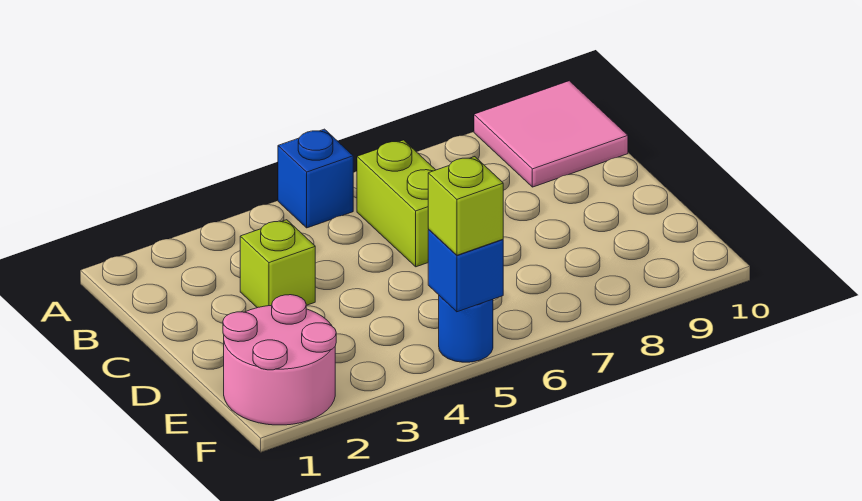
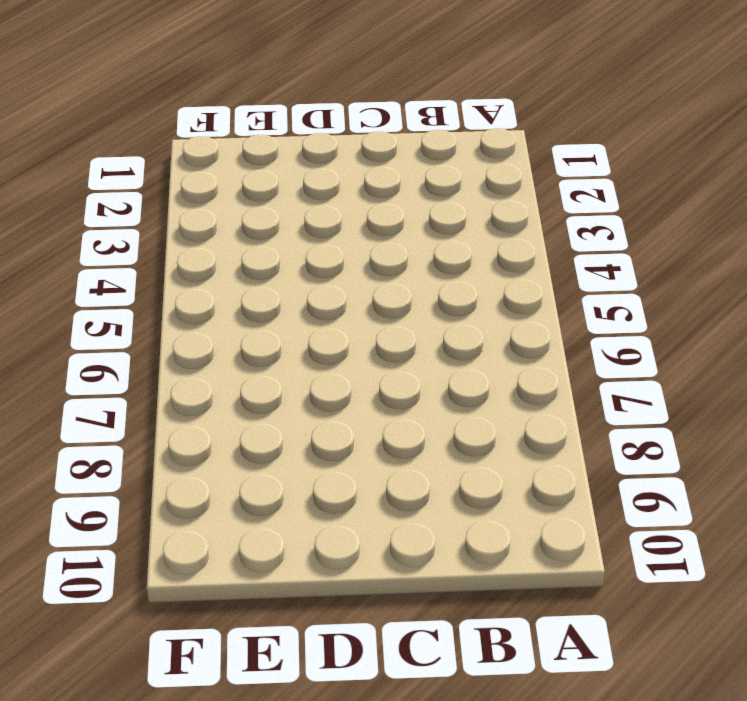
none -> blue 1x1 brick [278,129,353,228]
none -> pink 2x2 tile [474,81,628,187]

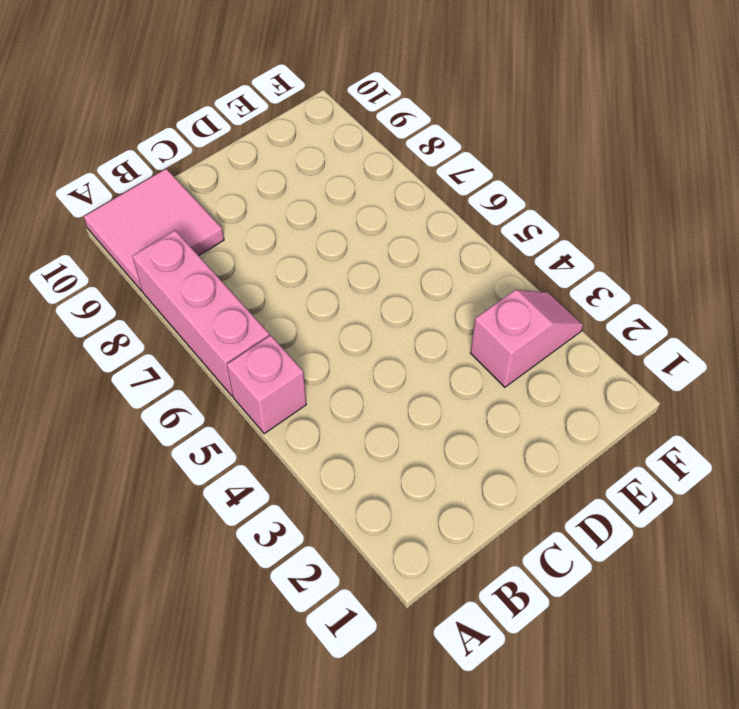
pink 1x1 brick [227,335,306,434] -> blue 1x1 brick [278,129,353,228]
pink 1x3 brick [133,230,269,396] -> none
pink 1x2 slope [471,290,583,387] -> none
none -> lime 1x2 brick [357,140,435,267]
none -> lime 1x1 brick [240,220,315,308]

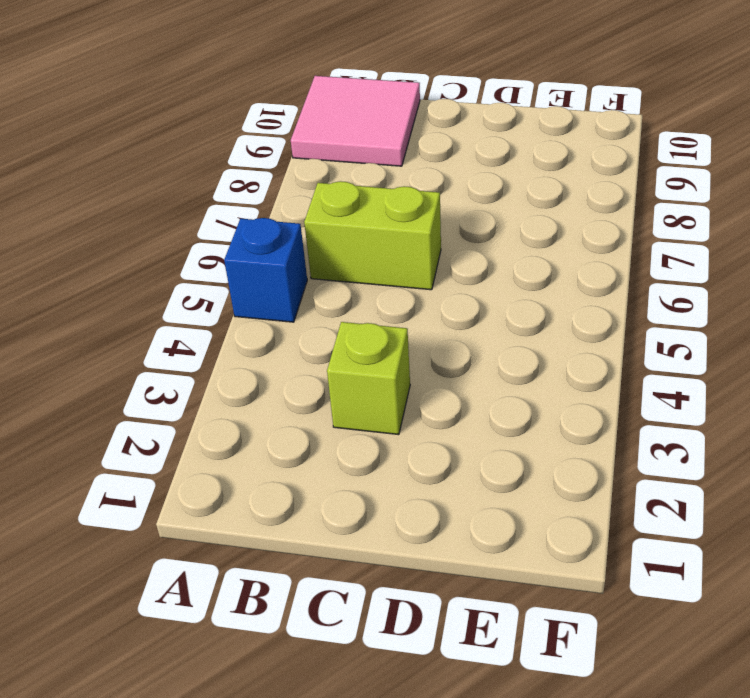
none -> pink 2x2 round brick [223,295,336,425]
none -> blue 1x1 round brick [439,296,493,362]

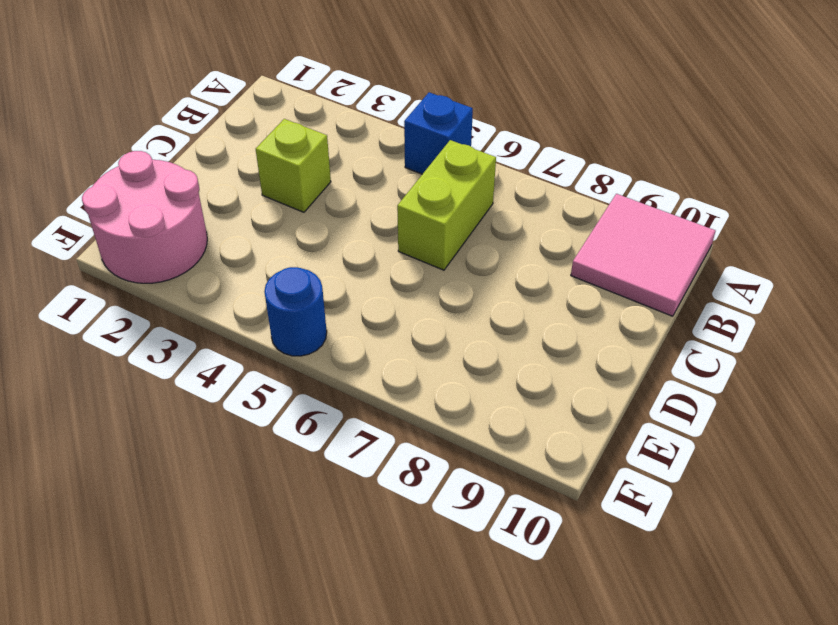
none -> blue 1x1 brick [428,230,503,312]
none -> lime 1x1 brick [428,157,503,255]

